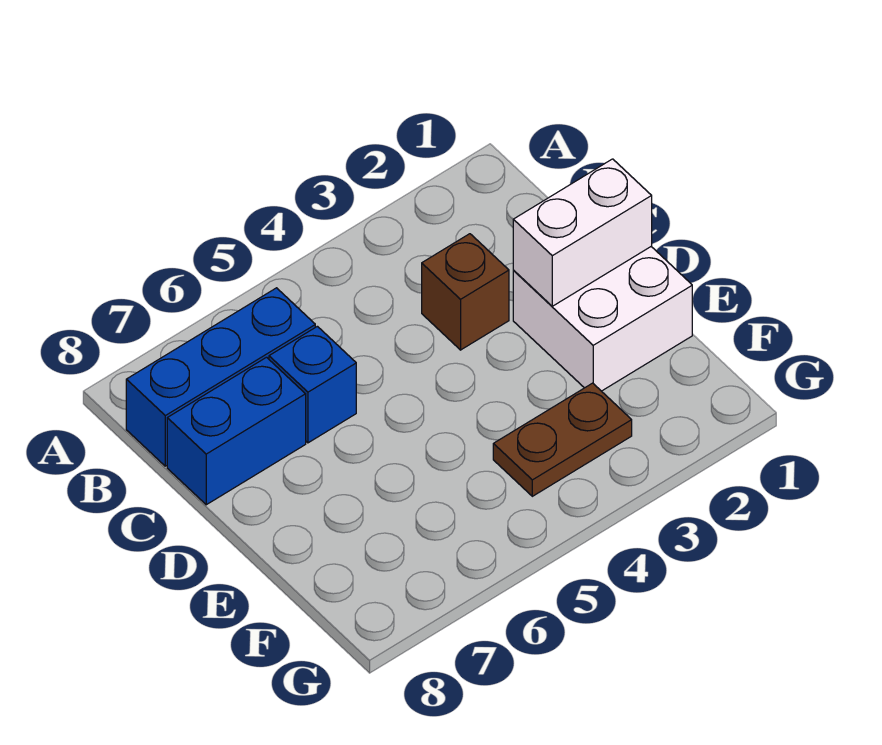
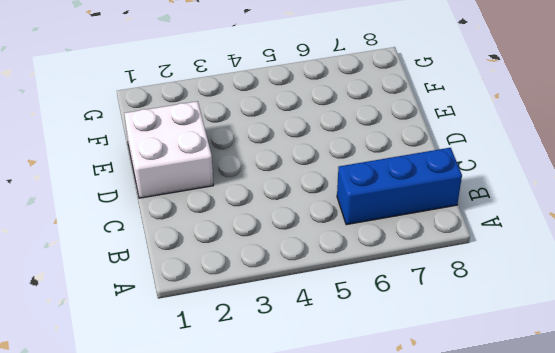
none -> brown 1x1 brick [422,234,509,350]
none -> blue 1x1 brick [269,326,356,443]

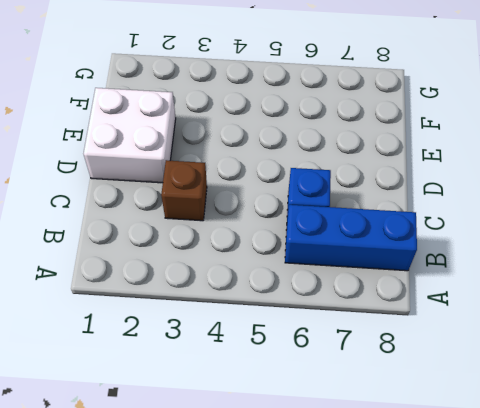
none -> blue 1x2 brick [167,357,306,505]
none -> brown 1x2 plate [493,383,632,496]

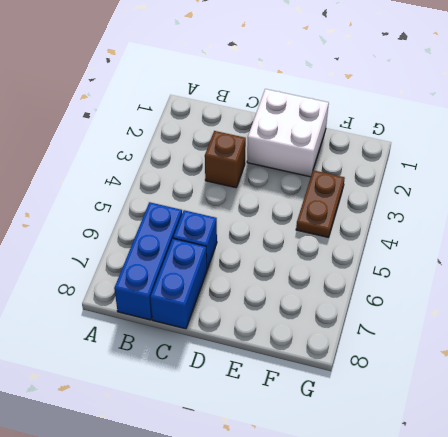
none -> white 1x2 brick [513,159,652,306]

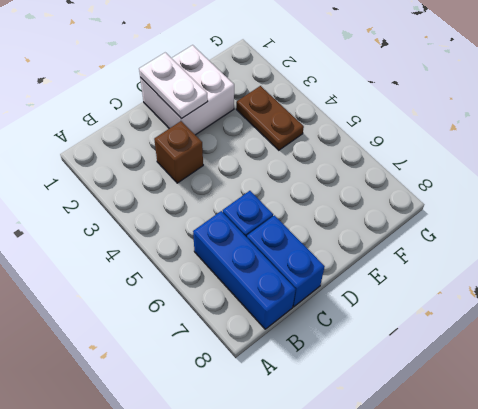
white 1x2 plate [139,53,208,119] -> white 1x2 brick [513,159,652,306]

